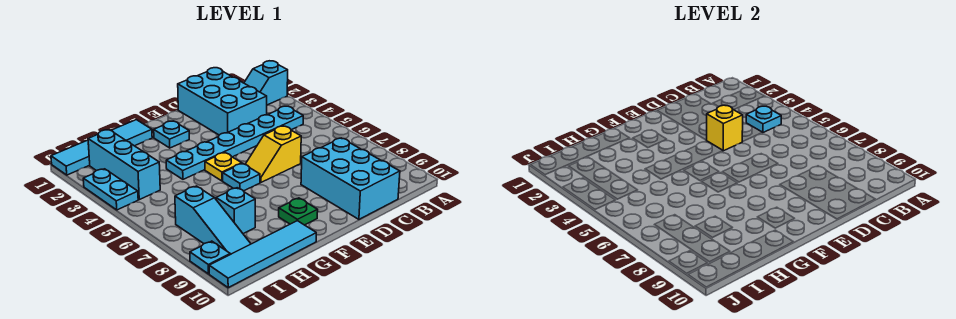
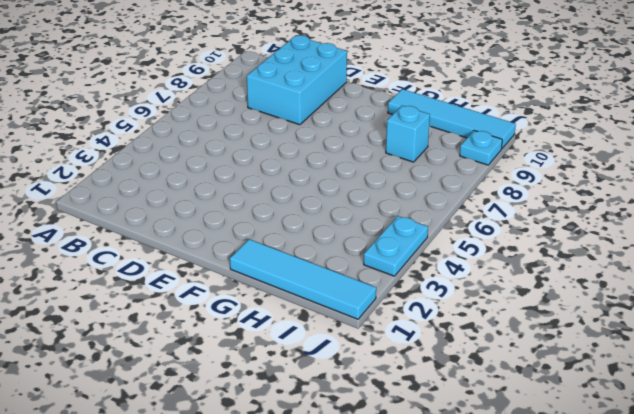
none -> cyan 1x2 slope [244,61,288,105]
none -> cyan 1x6 plate [166,106,303,179]
none -> cyan 2x3 brick [178,68,267,135]

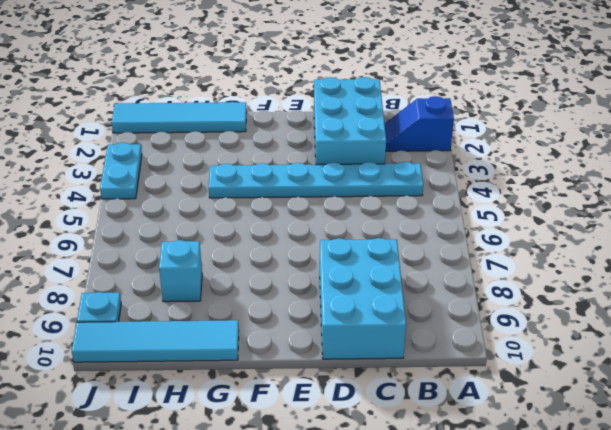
blue 1x2 slope [385,96,454,151] -> cyan 1x2 slope [244,61,288,105]
none -> yellow 1x2 slope [245,126,301,182]
none -> cyan 1x1 plate [154,121,189,148]
none -> yellow 1x1 plate [205,153,242,181]

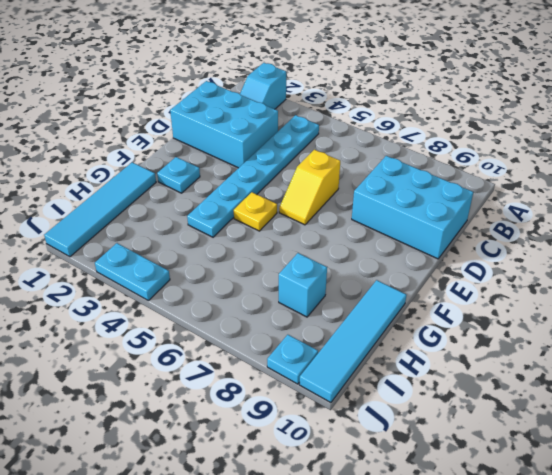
none -> cyan 1x1 plate [223,163,260,191]
none -> green 1x1 plate [279,198,318,225]
none -> cyan 1x3 brick [88,130,160,200]

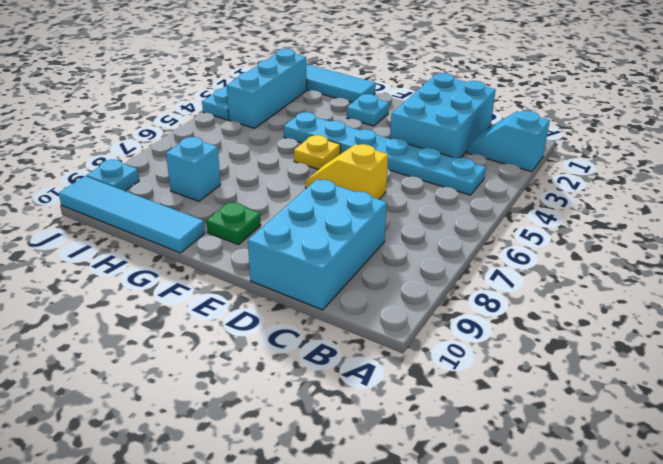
none -> cyan 1x1 plate [223,163,260,191]
none -> cyan 1x3 slope [175,186,251,254]
none -> cyan 1x1 plate [746,106,781,133]

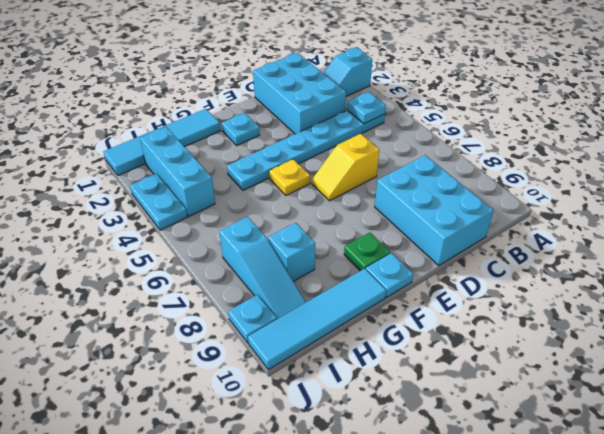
cyan 1x1 plate [366,253,413,297] -> cyan 1x1 plate moved to [223,163,260,191]
none -> yellow 1x1 brick [707,105,743,151]

